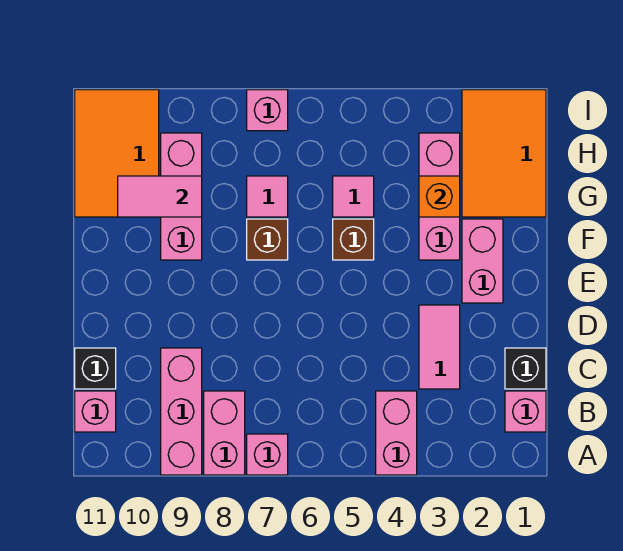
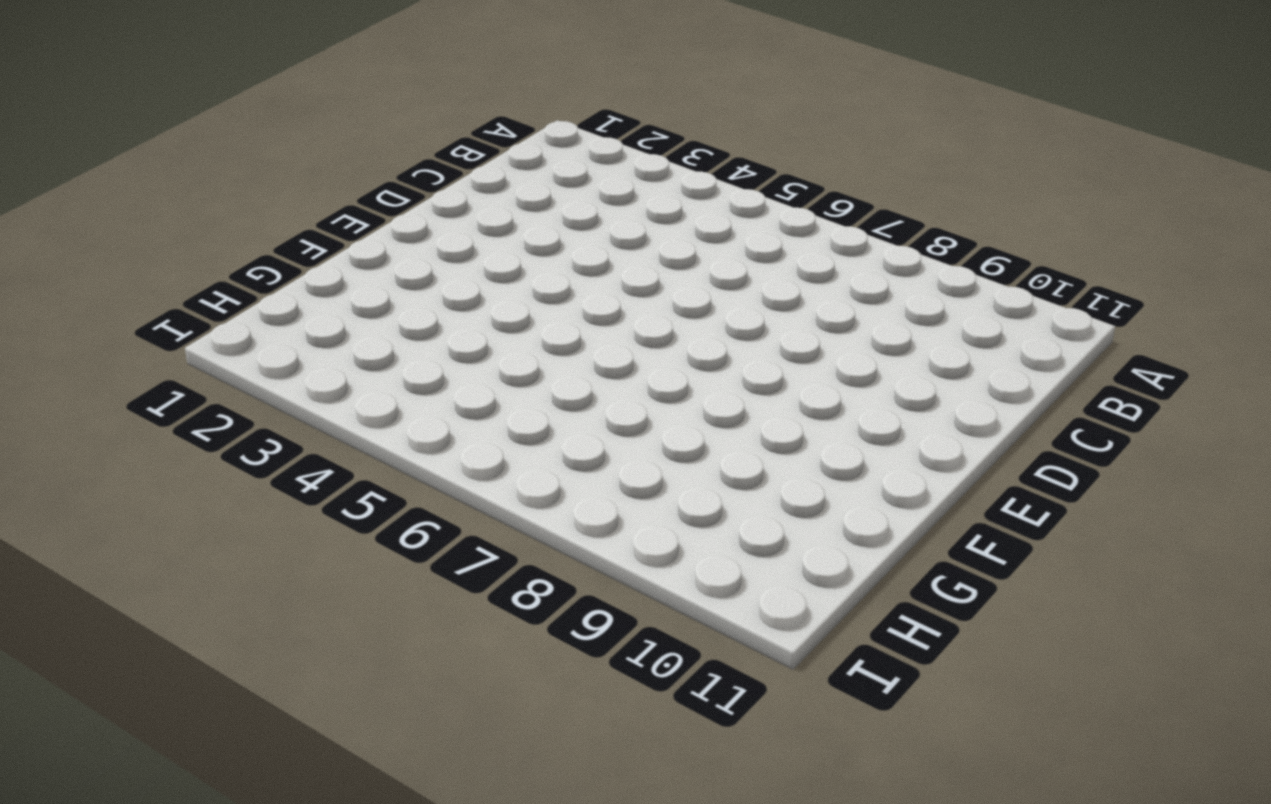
none -> pink 1x2 brick [376,391,417,475]
none -> pink 1x1 brick [247,434,288,475]
none -> pink 1x2 brick [204,391,245,475]

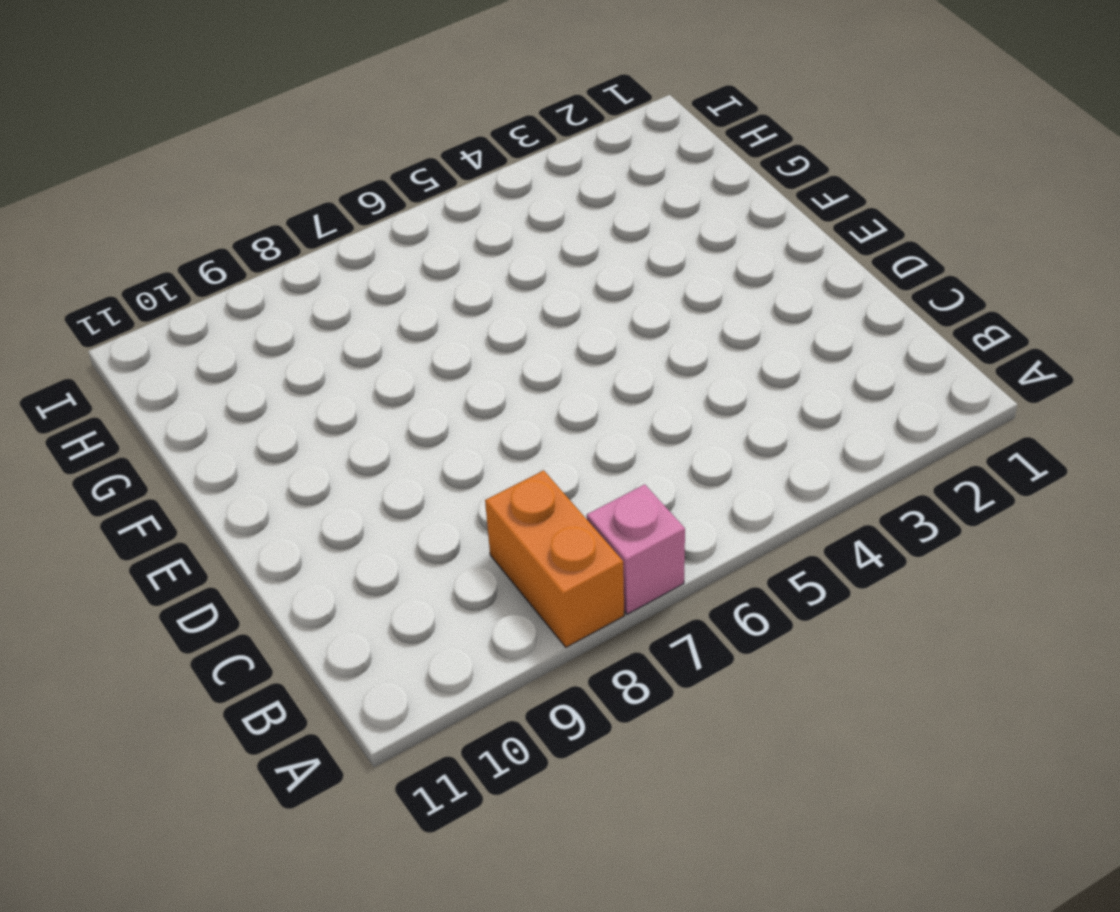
orange 1x2 brick [485,470,624,647] -> pink 1x2 brick [204,391,245,475]
none -> pink 1x2 brick [376,391,417,475]
none -> pink 1x3 brick [161,348,202,475]
none -> pink 1x1 brick [505,391,546,432]

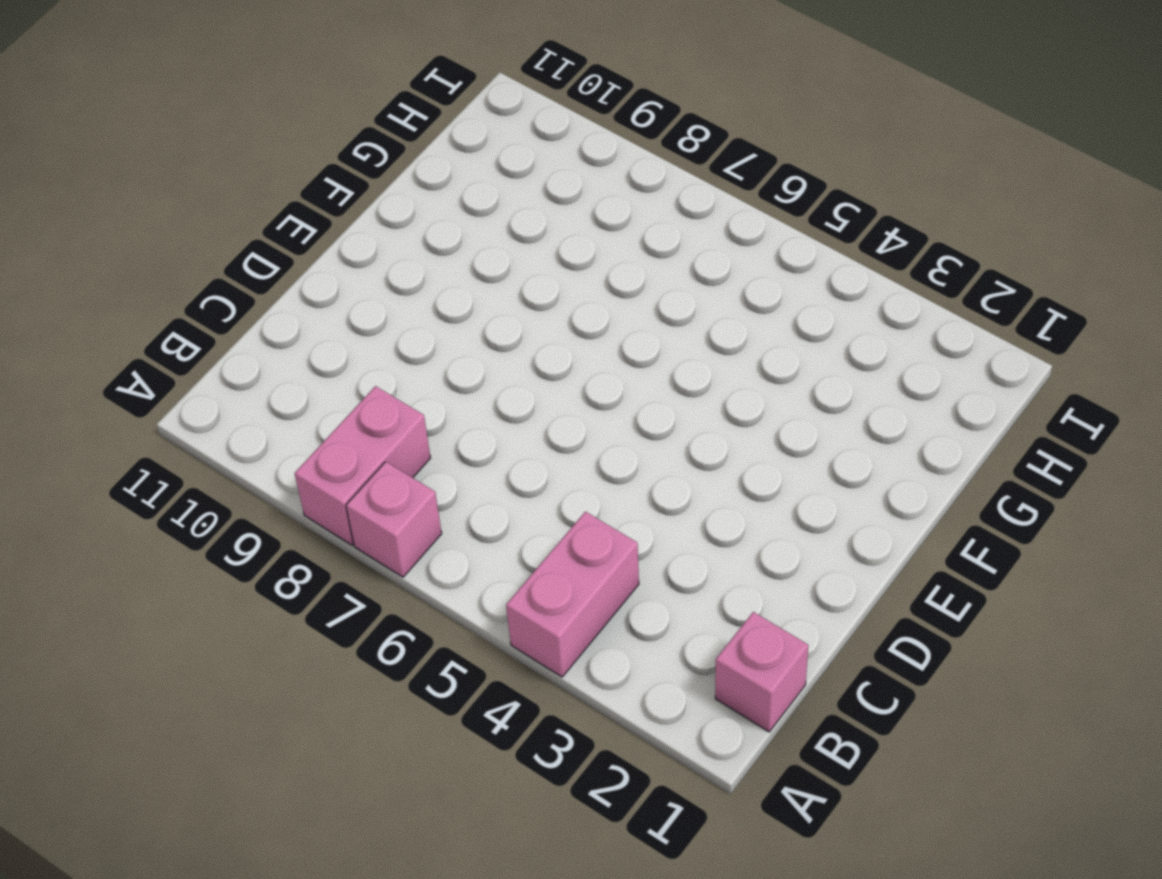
none -> pink 1x3 brick [161,348,202,475]
none -> pink 1x1 brick [75,391,116,432]
none -> black 1x1 brick [505,348,546,389]

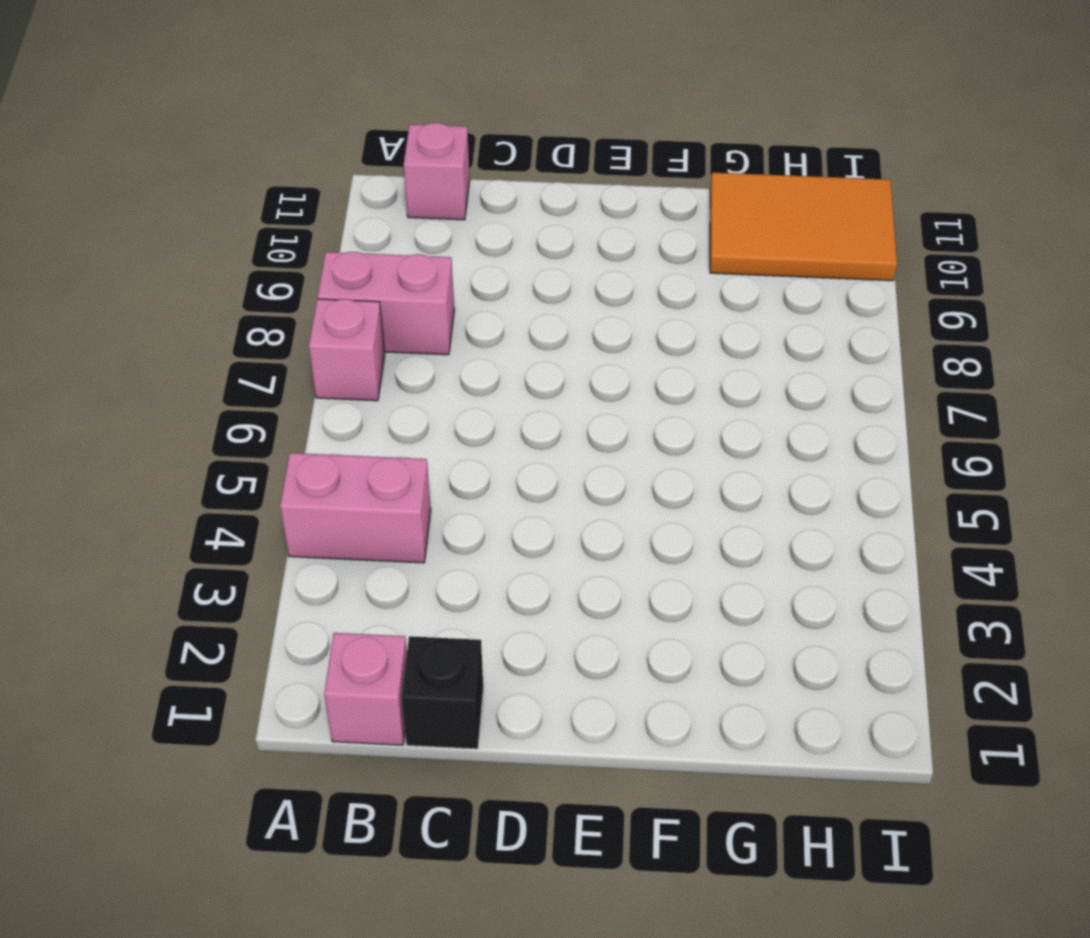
none -> pink 1x3 brick [161,348,202,475]
none -> pink 1x2 tile [419,305,460,389]
none -> black 1x1 brick [75,348,116,389]

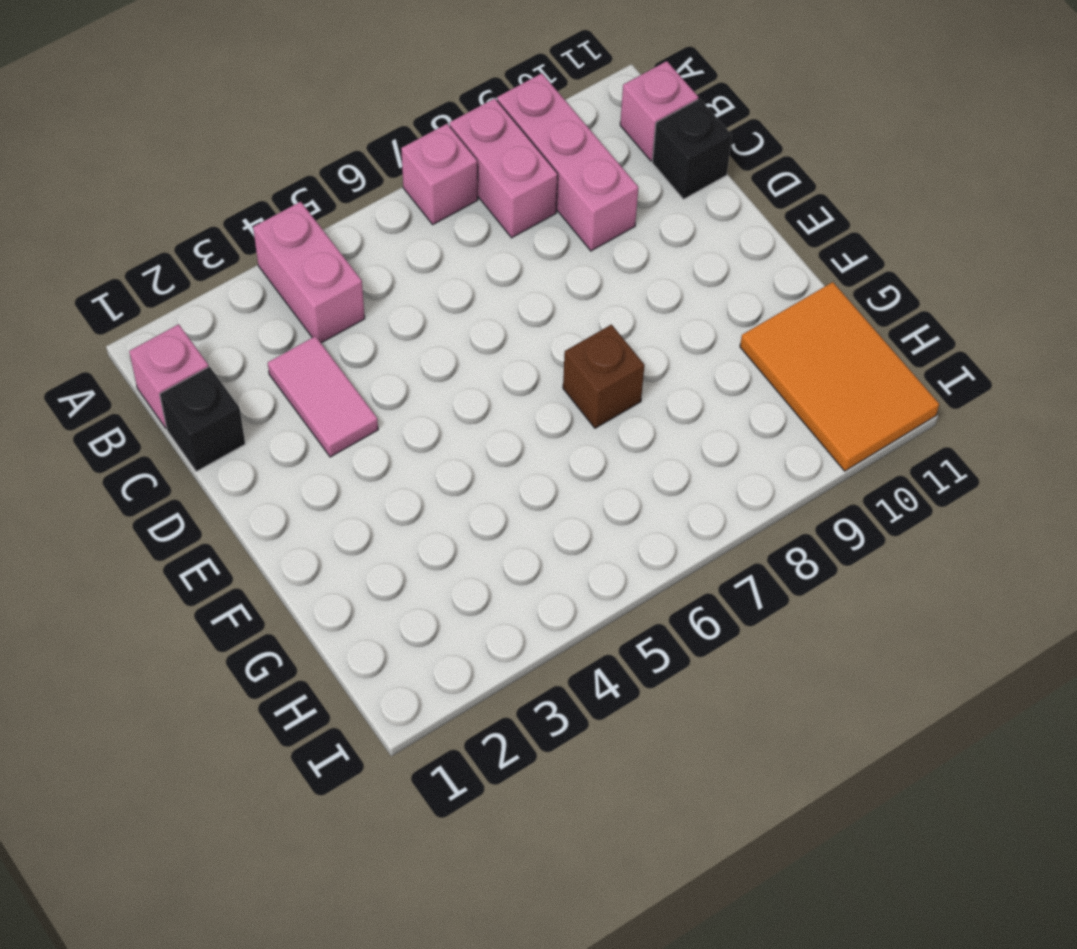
none -> pink 1x2 brick [462,219,503,303]
none -> pink 1x3 brick [419,133,460,260]
none -> brown 1x1 brick [333,219,374,260]

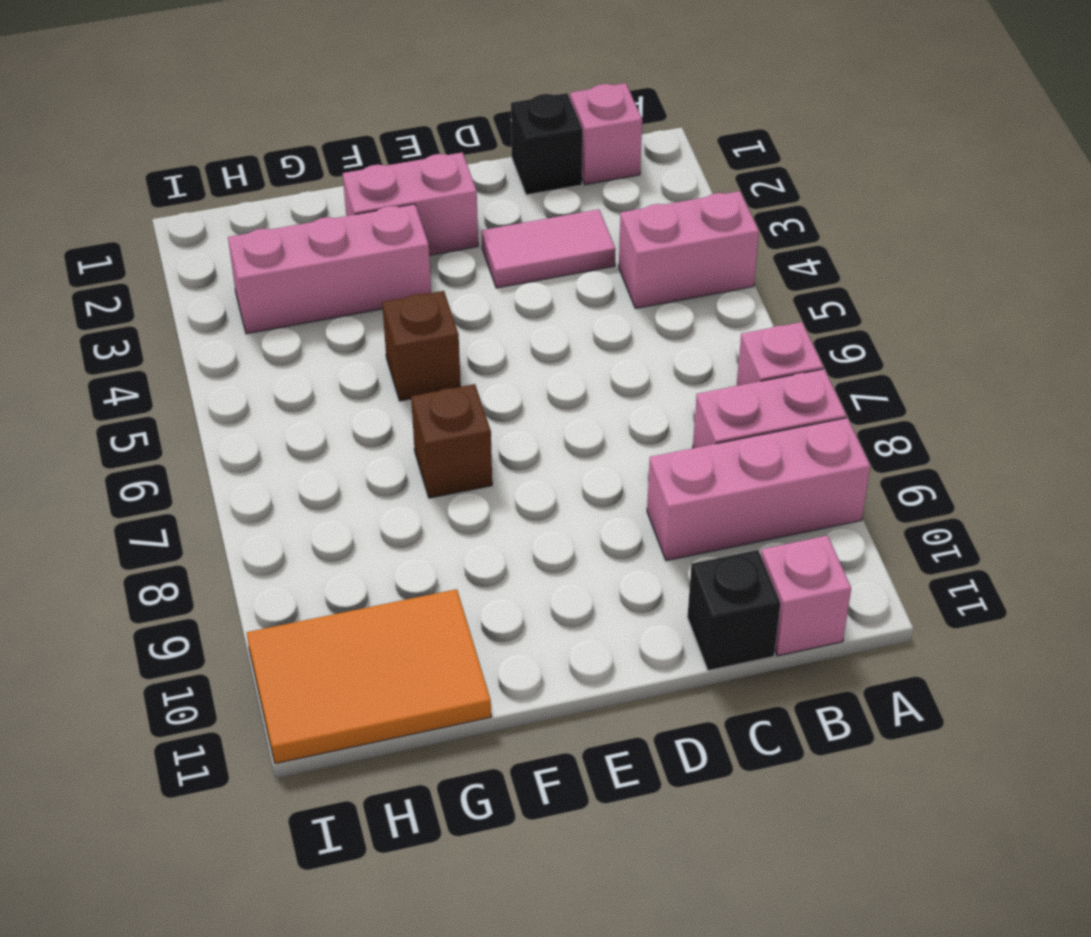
none -> pink 1x3 brick [161,133,202,260]
none -> orange 2x3 tile [462,90,546,217]
none -> pink 1x1 tile [333,176,374,217]

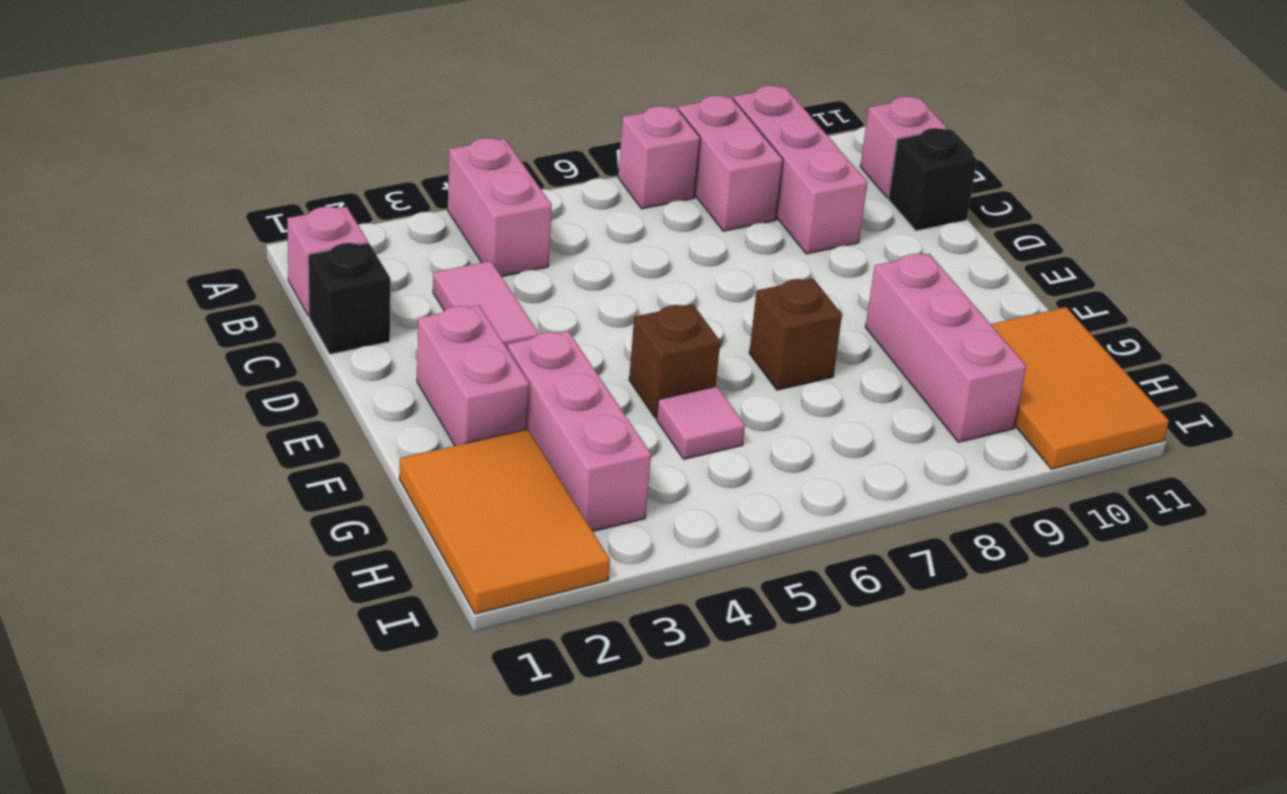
none -> pink 1x1 tile [247,176,288,217]
none -> pink 1x1 brick [247,90,288,131]
none -> orange 1x1 brick [419,176,460,217]

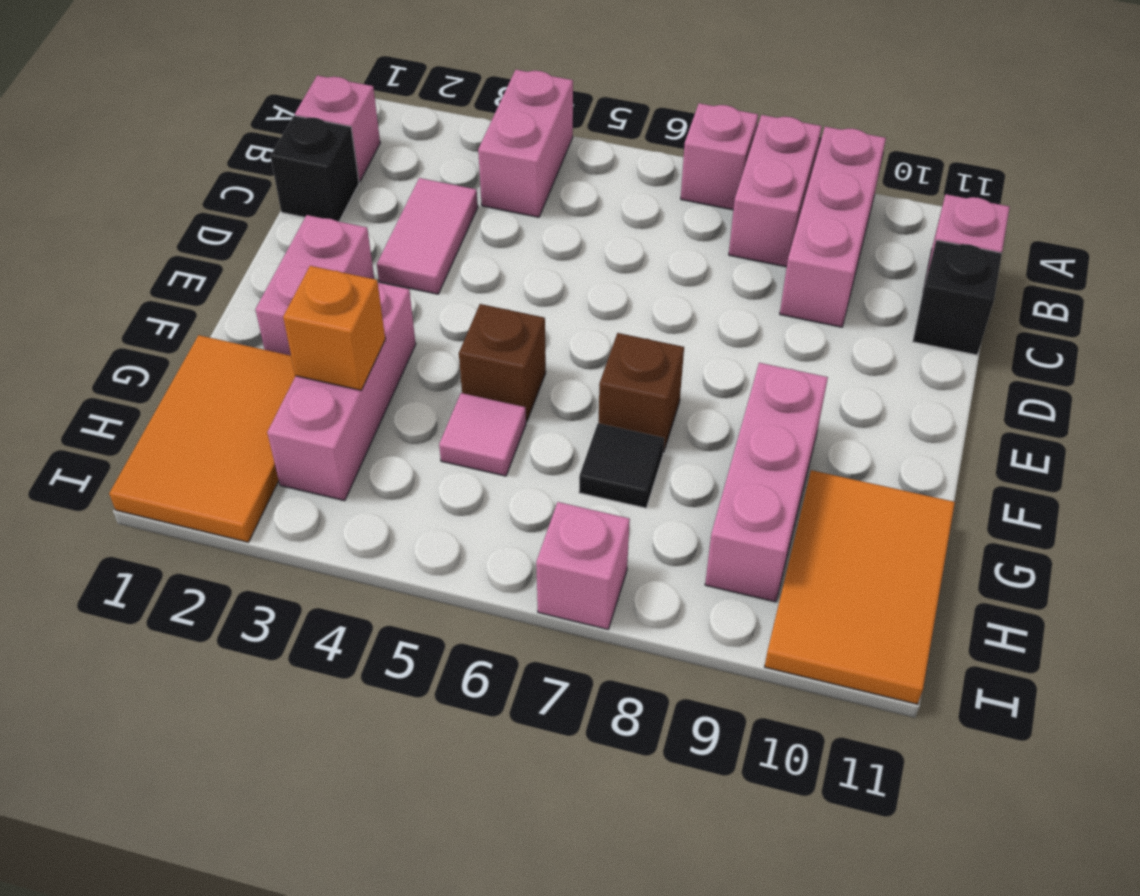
black 1x1 tile [579,423,664,508] -> pink 1x1 tile [247,176,288,217]
none -> pink 1x2 tile [118,176,202,217]

